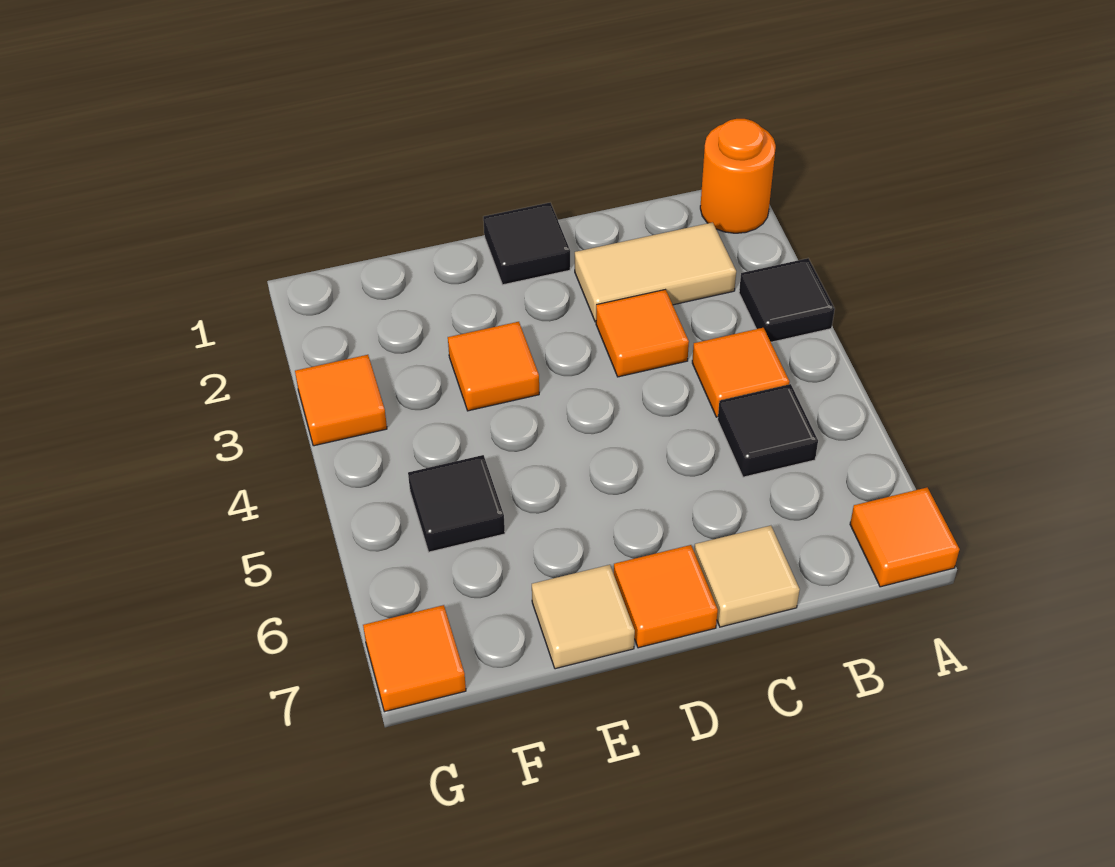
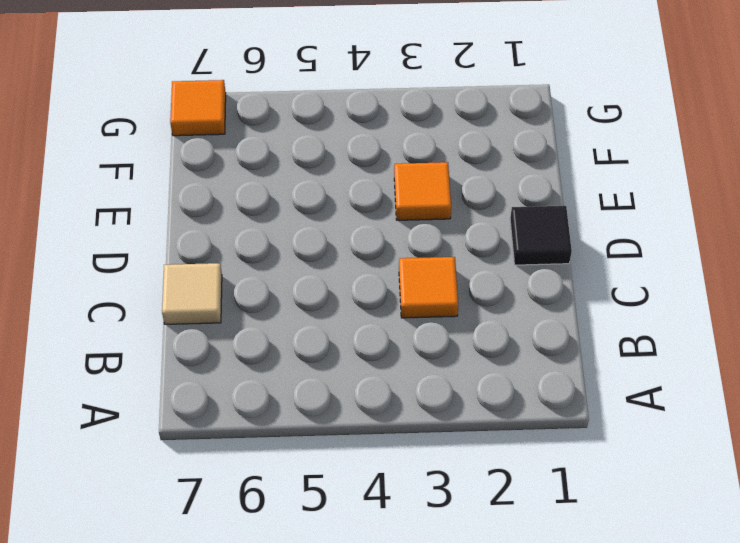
none -> orange 1x1 round brick [700,119,776,233]
none -> black 1x1 tile [739,258,835,342]
none -> orange 1x1 tile [850,488,959,587]

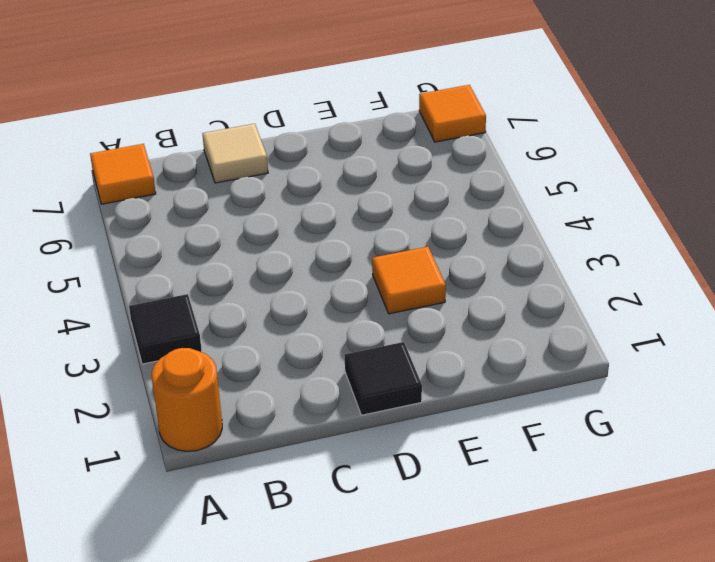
none -> tan 1x2 tile [575,222,736,322]
none -> orange 1x1 tile [692,328,790,417]
none -> black 1x1 tile [718,384,818,477]

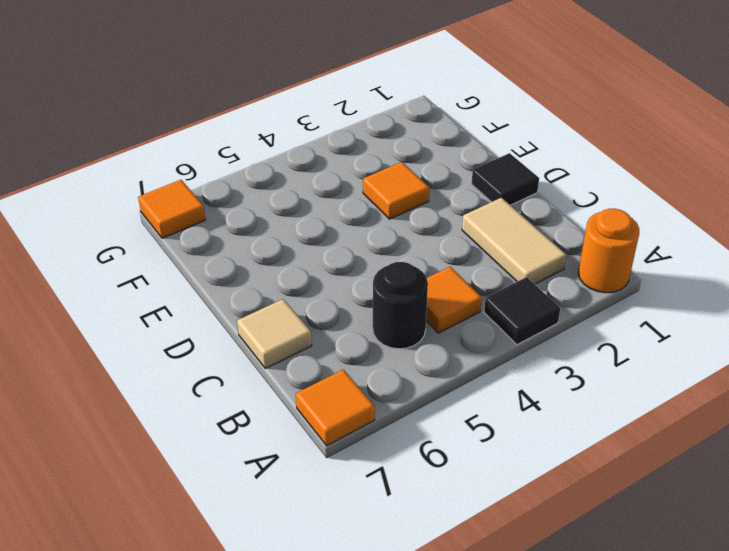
black 1x1 round brick [373,262,428,349] -> black 1x1 tile [718,384,818,477]
none -> orange 1x1 tile [596,290,689,377]
none -> orange 1x1 tile [614,545,718,648]
none -> tan 1x1 tile [532,565,635,669]

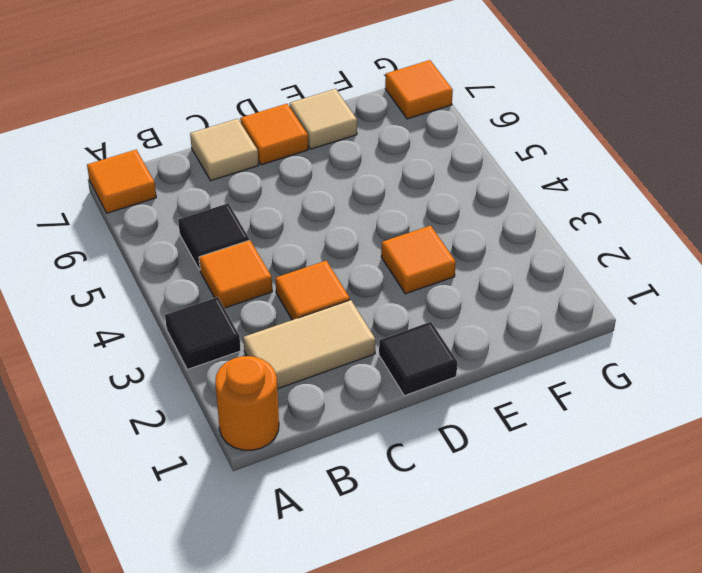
none -> black 1x1 tile [408,455,505,552]
none -> orange 1x1 tile [295,355,387,446]

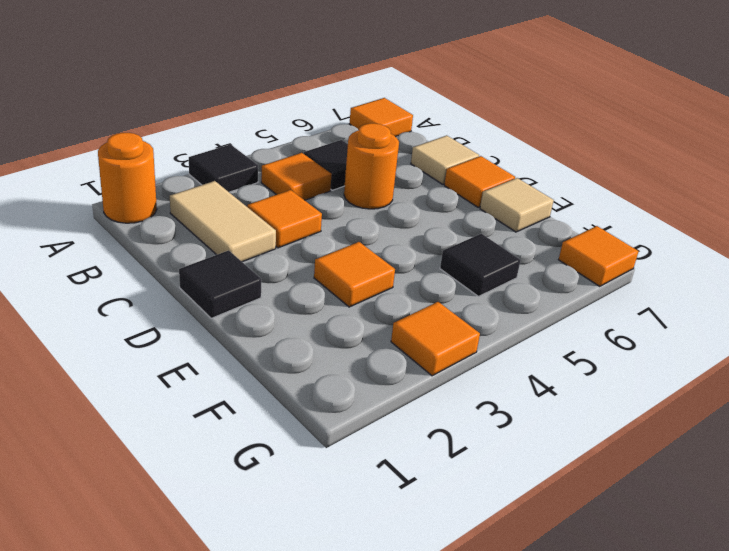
orange 1x1 round brick [344,123,399,209] -> none

